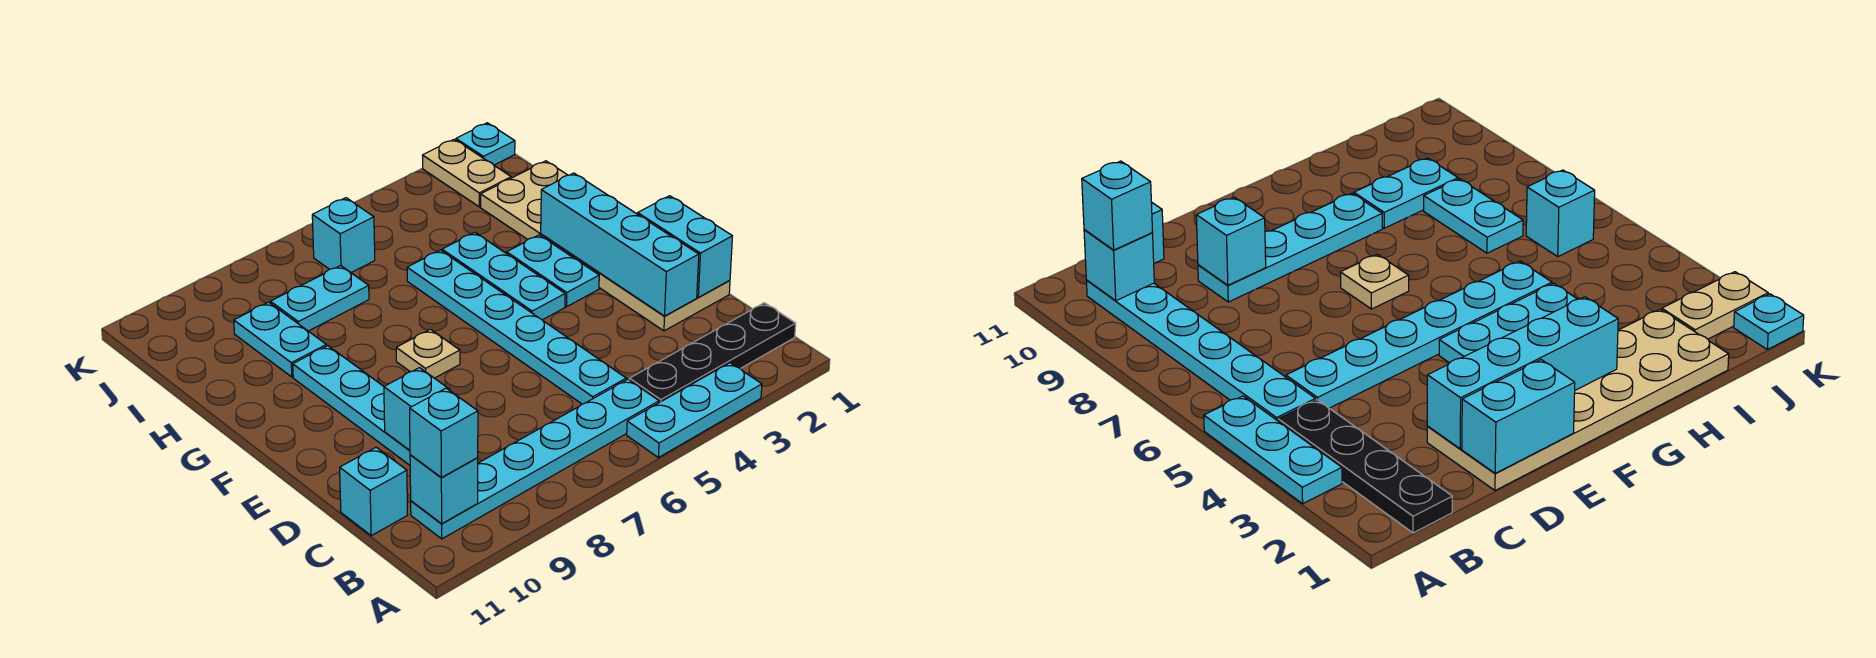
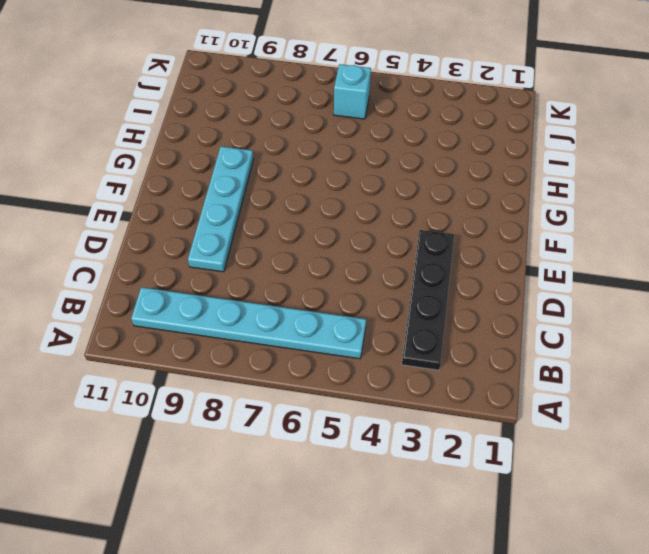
black 1x4 plate [402,230,454,370] -> black 1x4 plate turned to [629,303,796,403]
none -> cyan 1x3 plate [627,363,762,458]
none -> cyan 1x6 plate [407,250,626,404]
none -> cyan 1x1 brick [340,447,408,536]

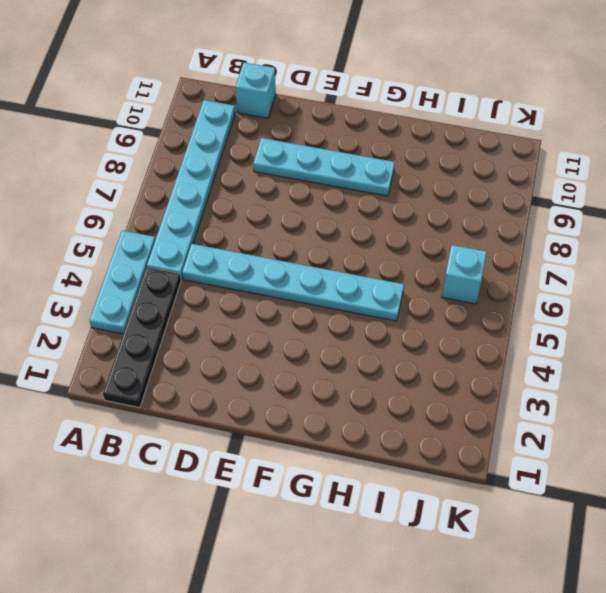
none -> tan 2x6 plate [481,161,730,331]
none -> cyan 1x2 plate [507,235,599,307]
none -> cyan 1x3 plate [442,232,565,320]

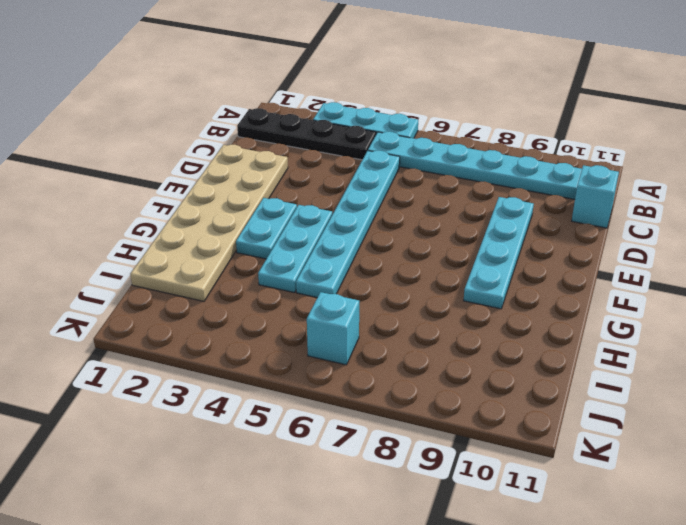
none -> tan 1x1 plate [396,329,460,378]
none -> cyan 1x2 plate [234,302,326,377]
none -> cyan 1x2 plate [270,266,369,331]

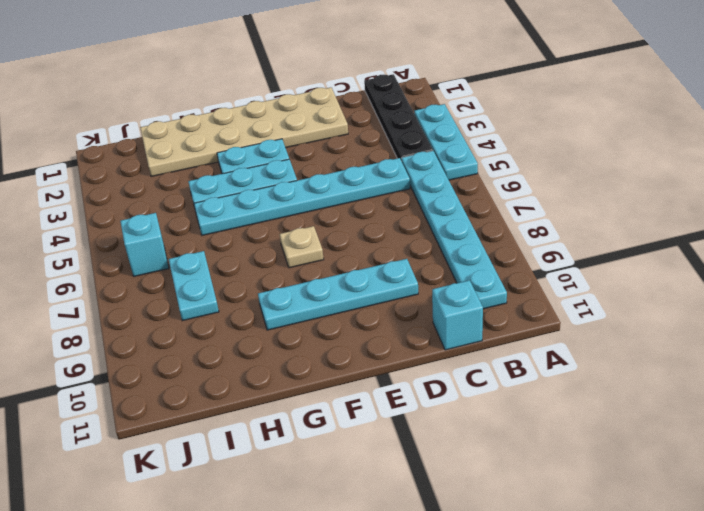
none -> cyan 1x2 plate [234,302,326,377]
none -> tan 1x2 plate [422,139,511,207]
none -> cyan 1x1 plate [456,123,515,165]

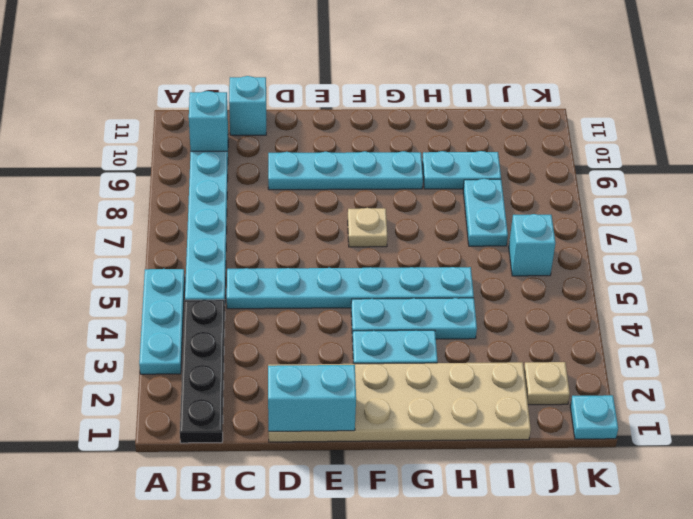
tan 1x1 plate [524,362,570,405] -> tan 1x2 plate [422,139,511,207]
none -> cyan 1x4 brick [541,173,699,316]
none -> cyan 1x1 brick [384,368,450,450]
none -> cyan 1x1 brick [410,388,478,478]

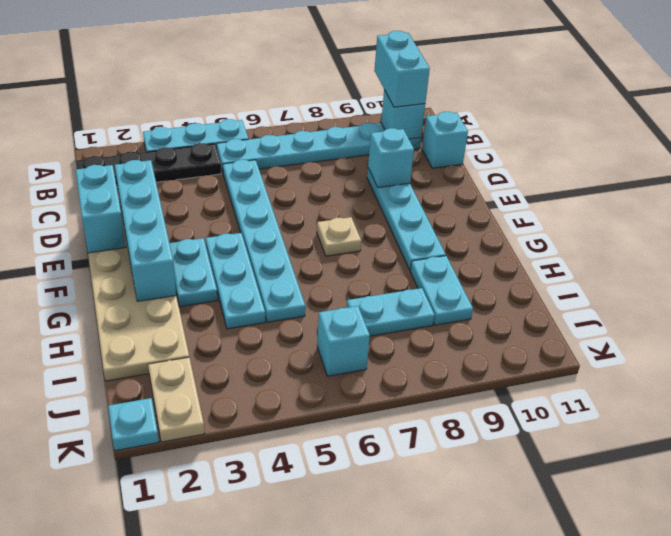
cyan 1x2 brick [374,31,430,107] -> cyan 1x1 brick [410,388,478,478]

